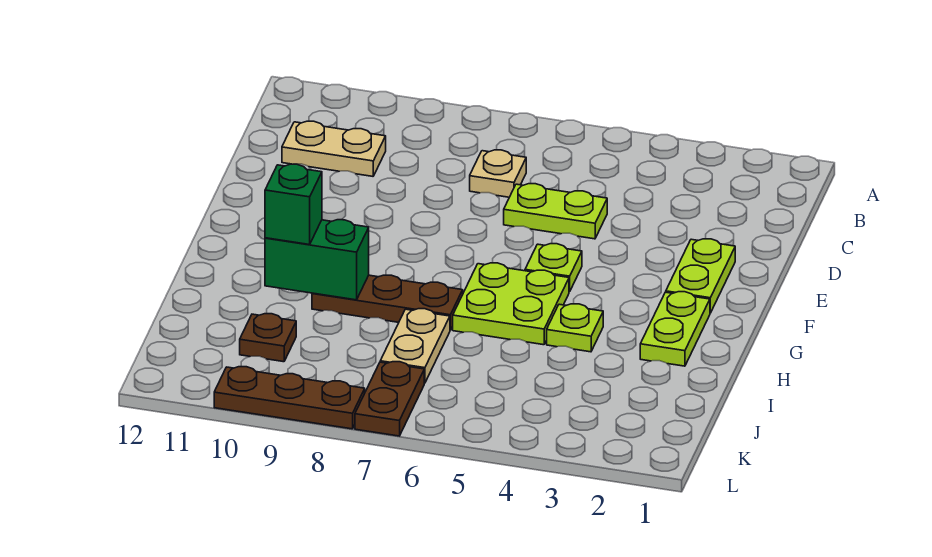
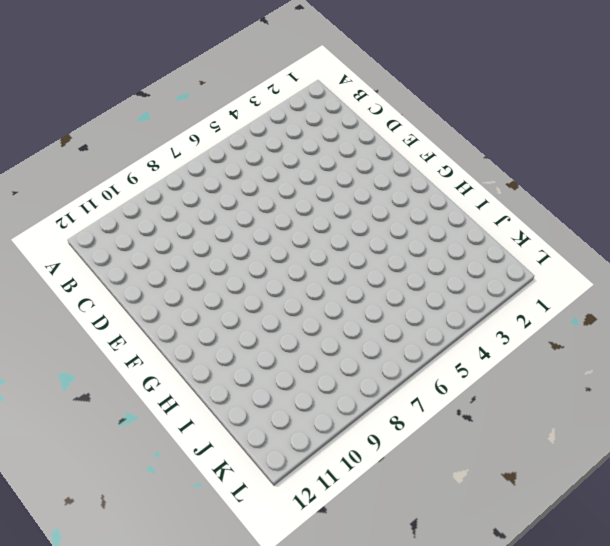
none -> tan 1x1 plate [470,150,526,197]
none -> tan 1x2 plate [282,121,386,176]
none -> lime 1x2 plate [504,184,607,239]

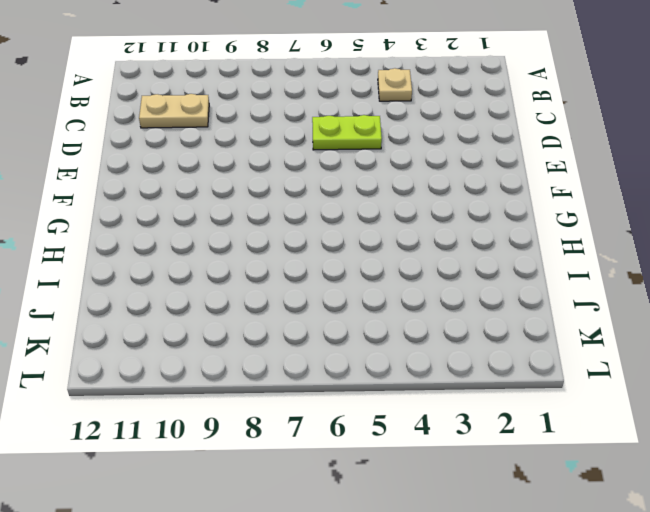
tan 1x1 plate [378,68,412,101] -> tan 1x1 plate moved to [470,150,526,197]
none -> lime 1x2 plate [666,239,735,313]
none -> lime 1x1 plate [525,244,582,292]
none -> lime 1x2 plate [640,292,710,366]

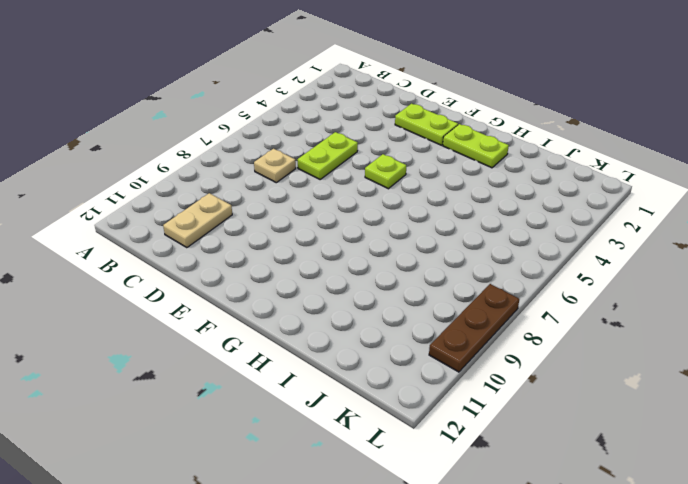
none -> lime 2x2 plate [453,263,569,345]
none -> lime 1x1 plate [547,304,603,352]
none -> brown 1x3 plate [312,275,463,330]

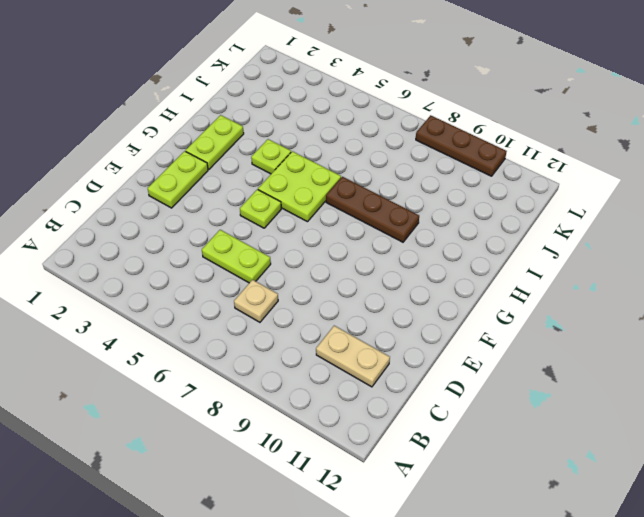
none -> tan 1x2 plate [380,309,450,383]
none -> brown 1x1 plate [240,314,296,362]
none -> brown 1x2 plate [355,362,424,436]

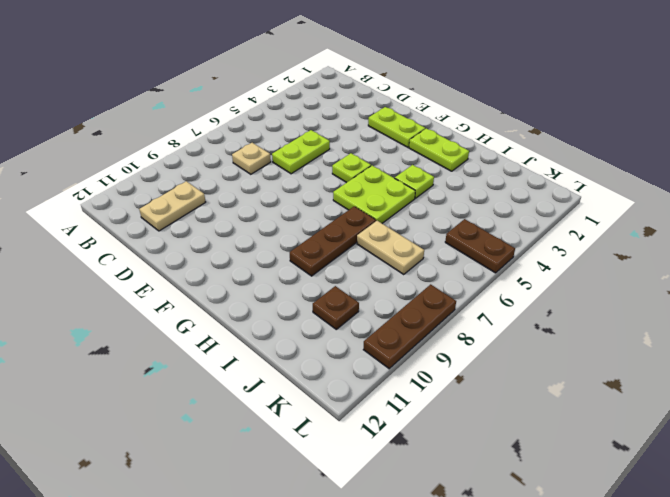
brown 1x2 plate [445,219,515,273] -> brown 1x2 plate moved to [355,362,424,436]
none -> green 1x2 brick [265,220,369,300]
none -> green 1x1 brick [265,164,322,245]

